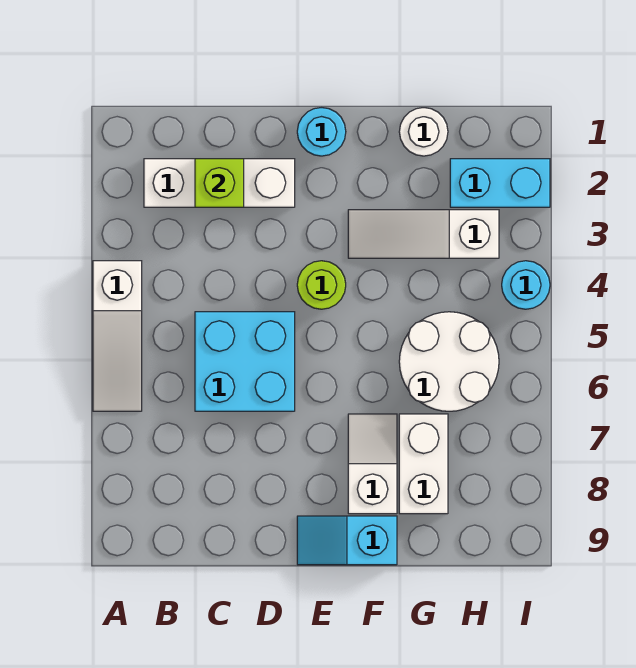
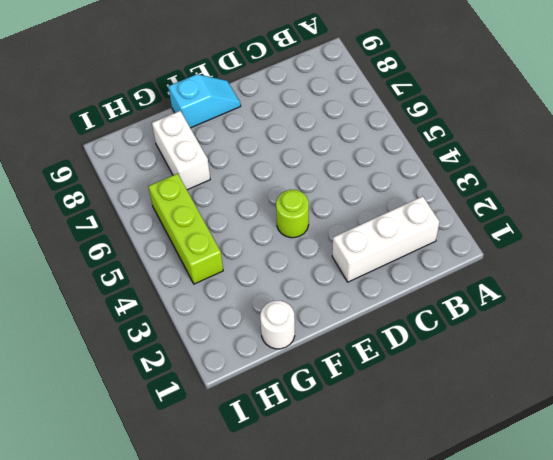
lime 1x3 brick [148,173,223,284] -> white 2x2 round brick [399,312,499,411]
none -> white 1x3 slope [93,261,142,411]
none -> cyan 2x2 brick [195,312,295,411]
none -> cyan 1x1 round brick [297,108,346,156]

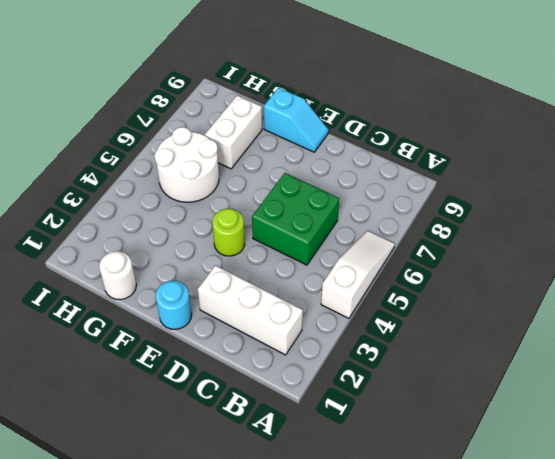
green 2x2 brick [252,173,339,265] -> cyan 2x2 brick [195,312,295,411]
none -> white 1x3 slope [348,210,499,258]
none -> white 1x2 slope [348,414,397,514]
none -> cyan 1x2 brick [450,159,550,207]

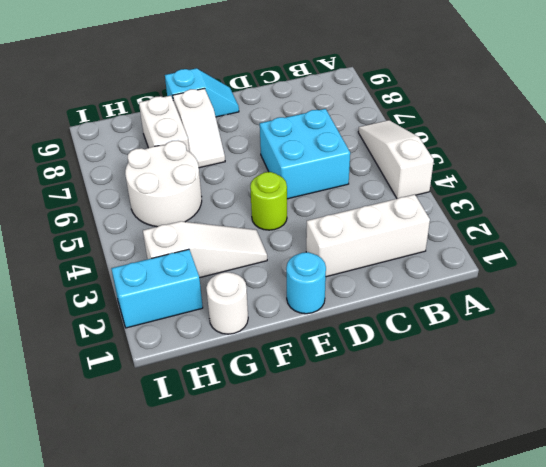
none -> cyan 1x1 round brick [502,261,550,309]
none -> lime 1x1 brick [195,159,244,207]

